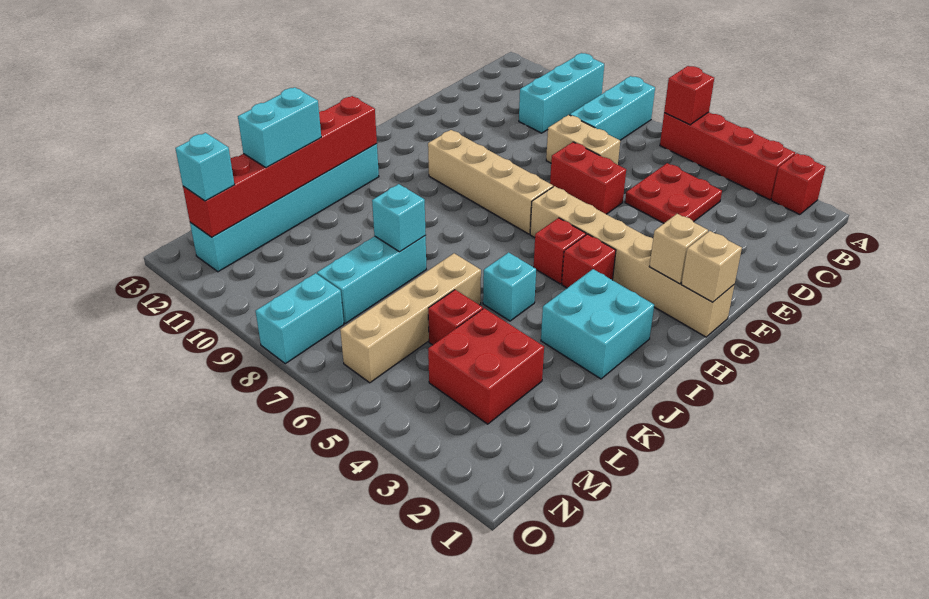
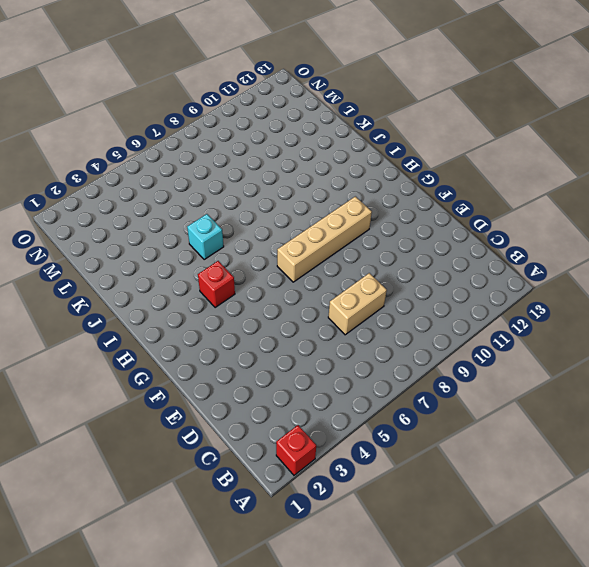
none -> red 1x4 brick [660,112,795,200]
none -> cyan 1x3 brick [570,76,655,140]
none -> cyan 1x3 brick [519,53,604,133]

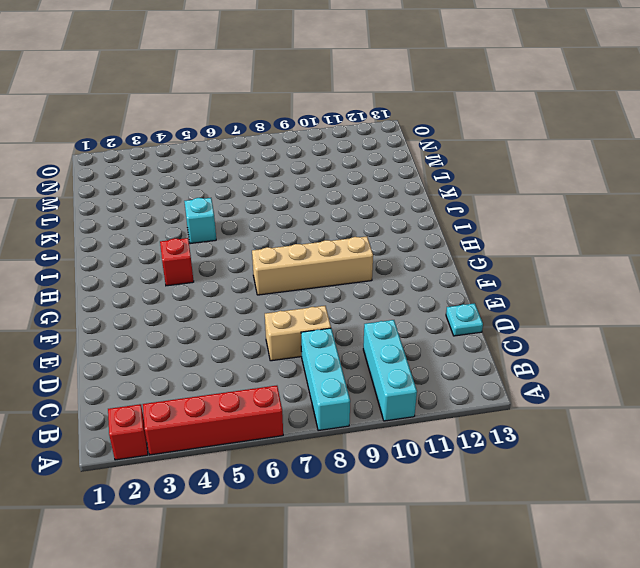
cyan 1x1 plate [446,303,483,336] -> none
none -> red 2x2 plate [625,163,722,223]
none -> red 1x2 brick [550,142,626,214]
none -> tan 1x6 brick [530,186,734,337]

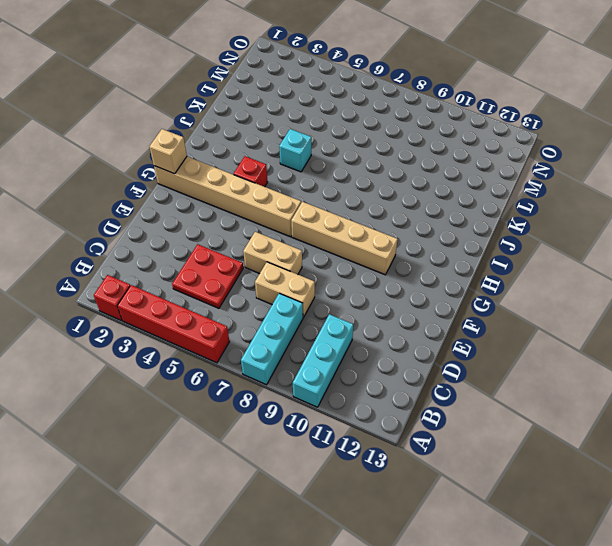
tan 1x2 brick [243,232,302,274] -> red 1x2 brick [550,142,626,214]
none -> red 1x1 brick [534,218,586,284]
none -> cyan 2x2 brick [541,269,654,379]
none -> cyan 1x6 brick [190,144,379,272]

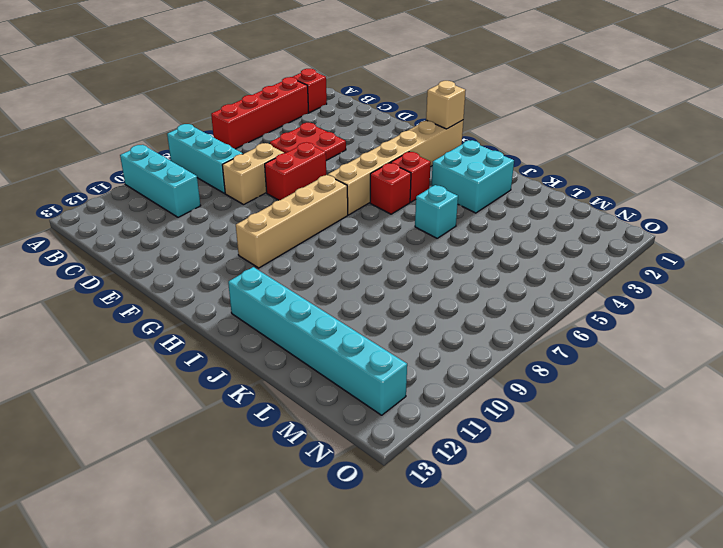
none -> tan 1x4 brick [340,253,481,383]
none -> cyan 1x3 brick [317,236,426,323]
none -> red 2x2 brick [428,308,544,424]

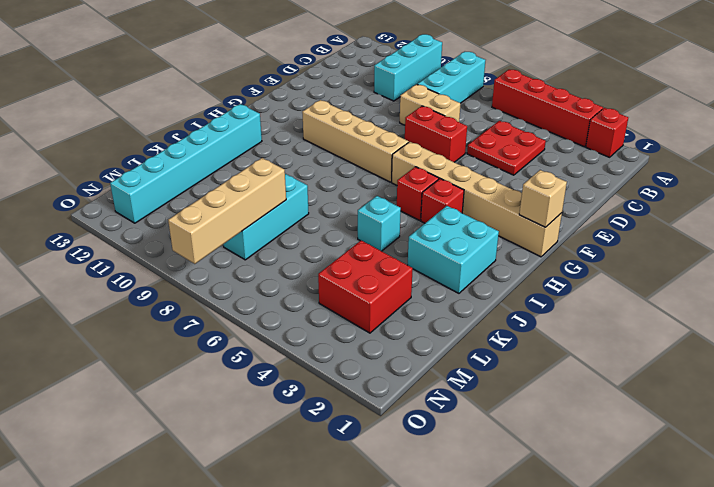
tan 1x4 brick [168,158,286,264] -> tan 1x4 brick moved to [340,253,481,383]
none -> red 1x1 brick [428,290,483,345]
none -> cyan 1x2 brick [256,273,344,364]
none -> red 1x1 brick [664,66,714,125]

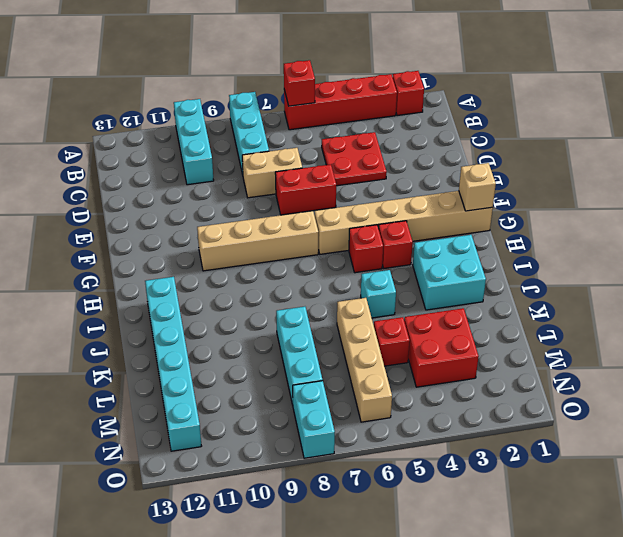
none -> tan 1x1 brick [649,214,708,284]
none -> red 1x6 brick [183,96,377,237]
none -> cyan 1x1 brick [372,184,426,252]

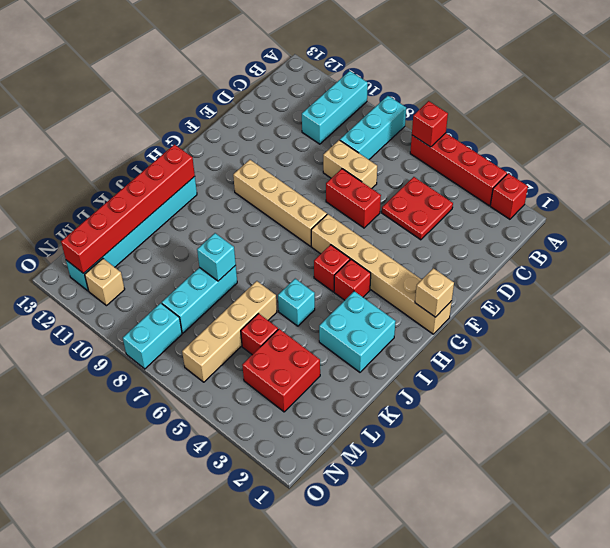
tan 1x1 brick [85,259,125,306] -> tan 1x1 brick moved to [649,214,708,284]
none -> cyan 1x2 brick [238,87,321,168]
none -> cyan 1x1 brick [175,133,234,201]

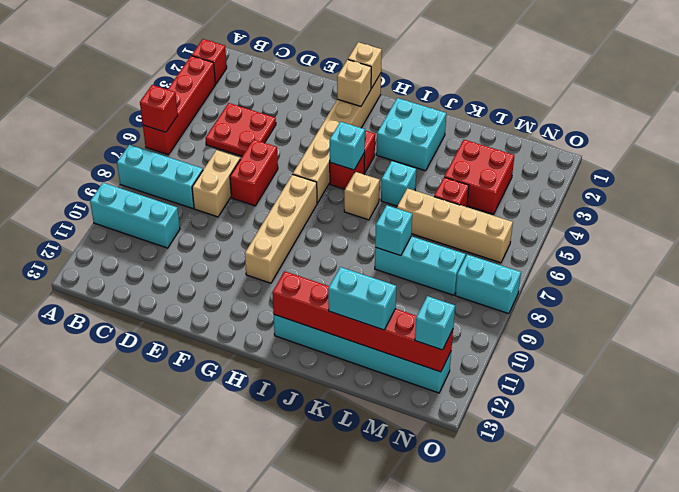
cyan 1x1 brick [330,122,365,170] -> none
tan 1x1 brick [344,172,380,220] -> none

